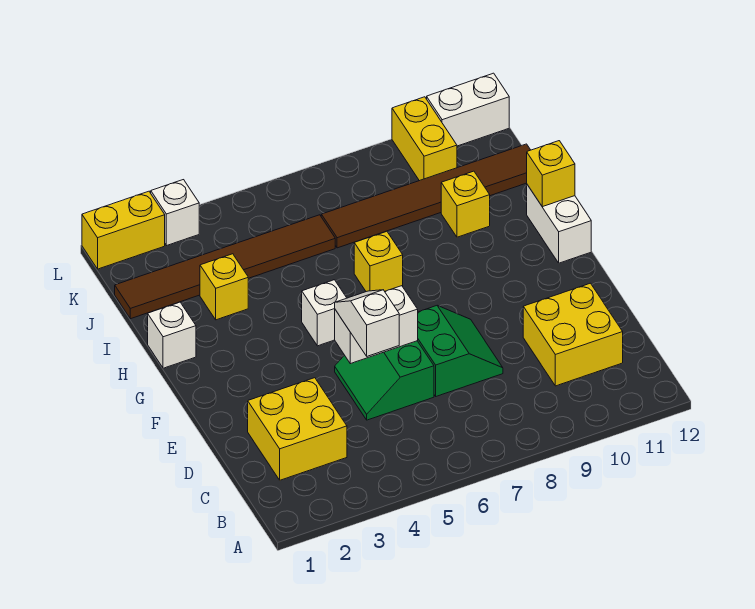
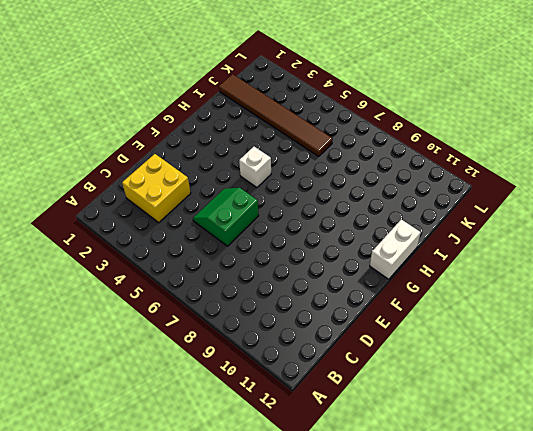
none -> yellow 2x2 brick [523,283,623,386]
none -> green 2x2 slope [418,306,503,396]
none -> white 1x1 brick [148,302,196,368]

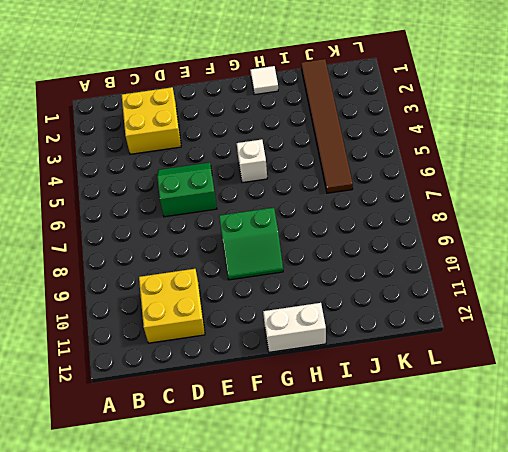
green 2x2 slope [219,208,283,280] -> green 2x2 slope moved to [418,306,503,396]
white 1x1 tile [250,66,278,95] -> white 1x1 brick [148,302,196,368]
none -> yellow 1x1 brick [354,231,403,292]
none -> yellow 1x1 brick [200,254,248,320]
none -> yellow 1x1 brick [441,171,490,237]

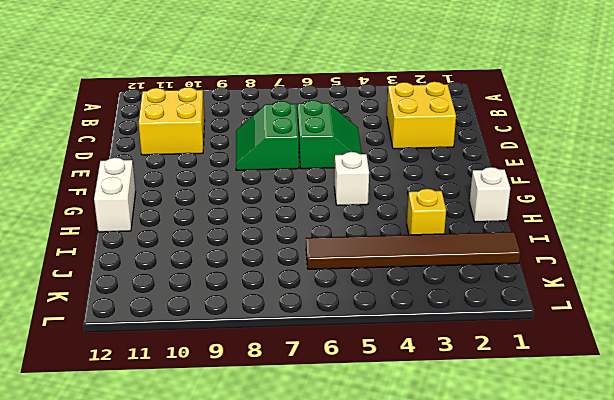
none -> yellow 1x1 brick [354,231,403,292]
none -> yellow 1x1 brick [441,171,490,237]
none -> brown 1x6 tile [321,144,530,248]

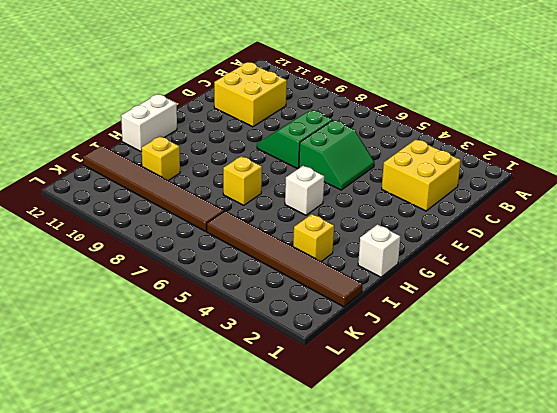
none -> yellow 1x2 brick [392,97,457,181]
none -> yellow 1x2 brick [82,191,165,269]
none -> white 1x1 brick [151,180,199,246]

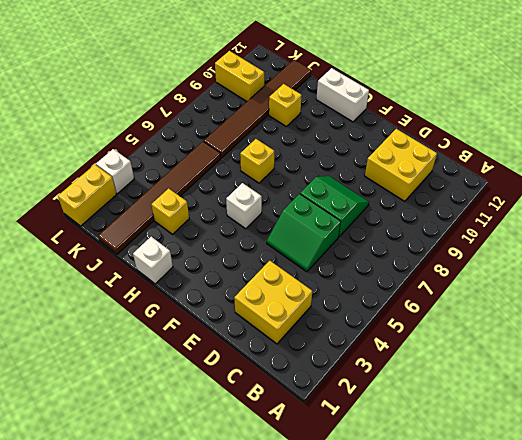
none -> white 1x2 brick [427,73,509,146]
none -> white 1x2 brick [335,286,418,364]
none -> yellow 1x1 brick [527,141,575,207]

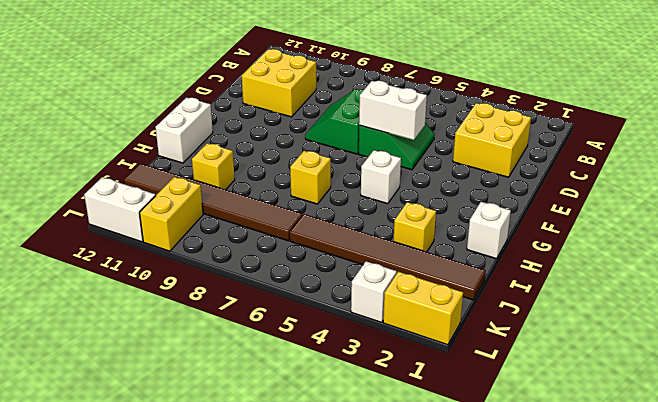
none -> yellow 1x1 brick [527,141,575,207]
none -> white 1x2 slope [335,290,399,356]

